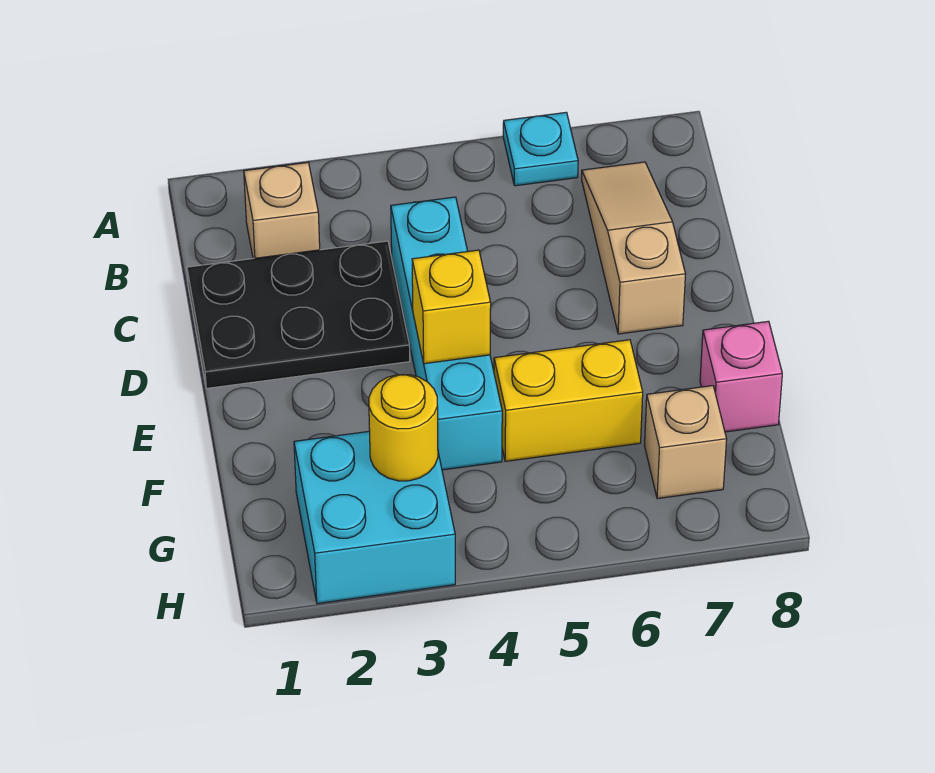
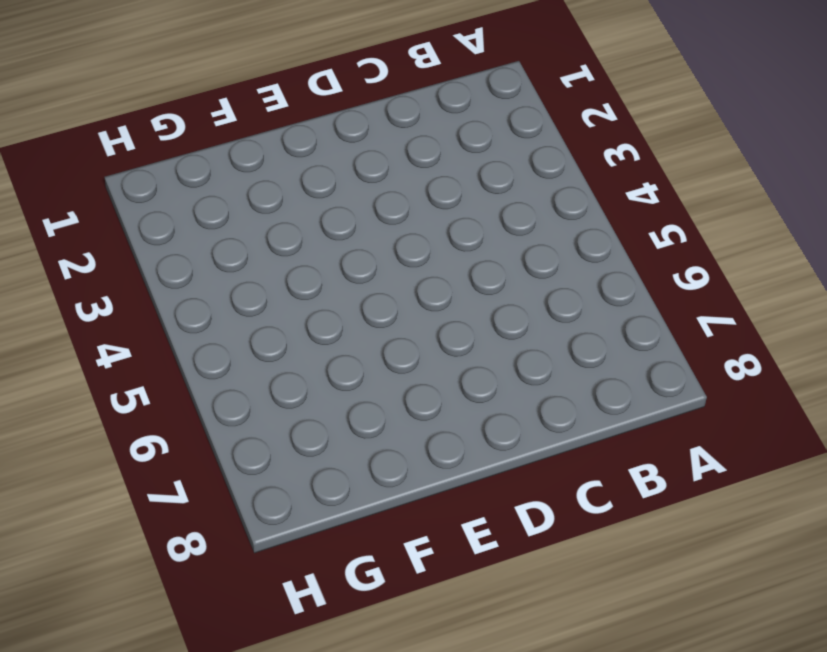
none -> cyan 1x1 plate [503,112,578,186]
none -> tan 1x1 brick [244,163,320,258]

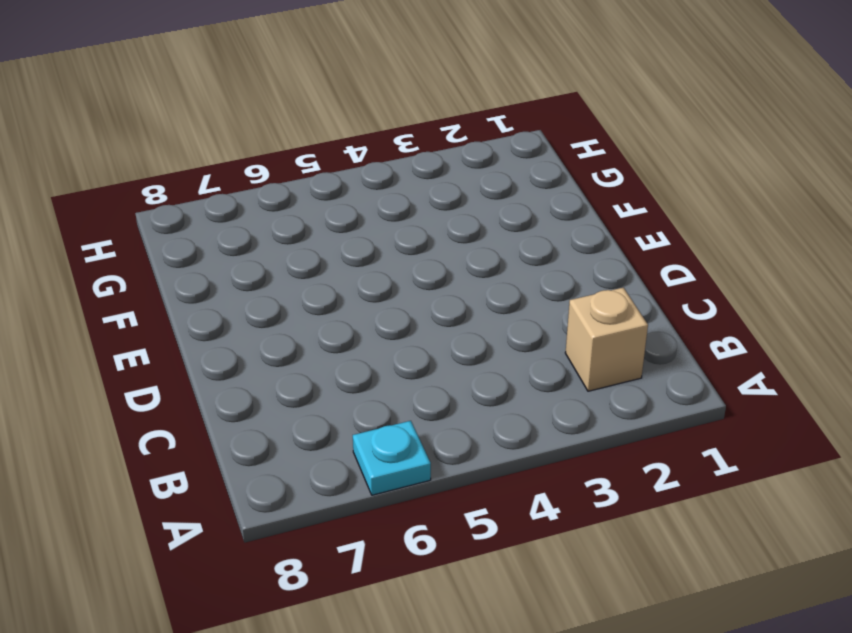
none -> tan 1x3 slope [582,162,685,334]
none -> black 2x3 plate [187,241,410,388]

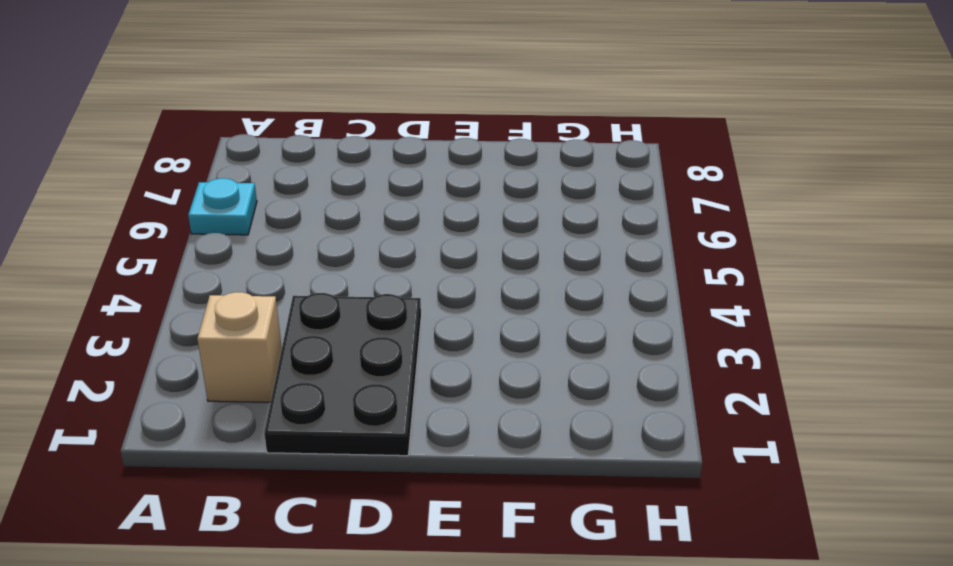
none -> tan 1x3 slope [582,162,685,334]
none -> cyan 1x4 brick [391,197,502,470]

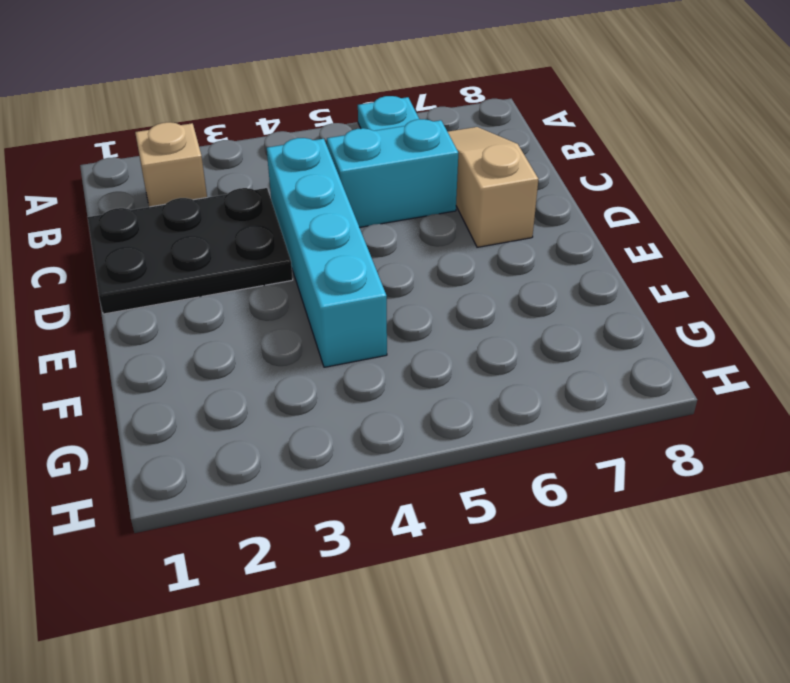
cyan 1x2 brick [327,119,458,227] -> none
none -> yellow 1x2 brick [494,340,643,461]
none -> pink 1x1 brick [700,321,782,432]

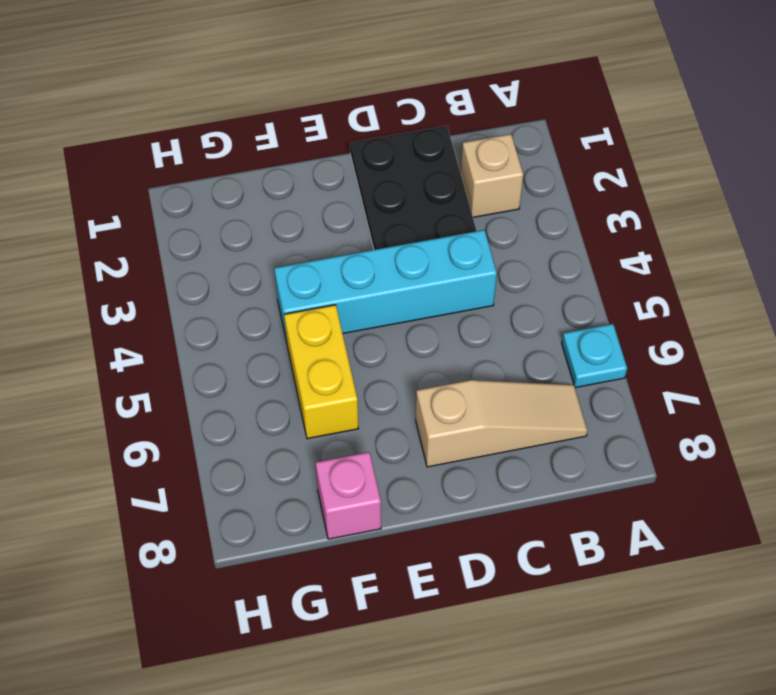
none -> cyan 2x2 brick [294,431,455,603]
none -> tan 1x1 brick [645,386,727,499]

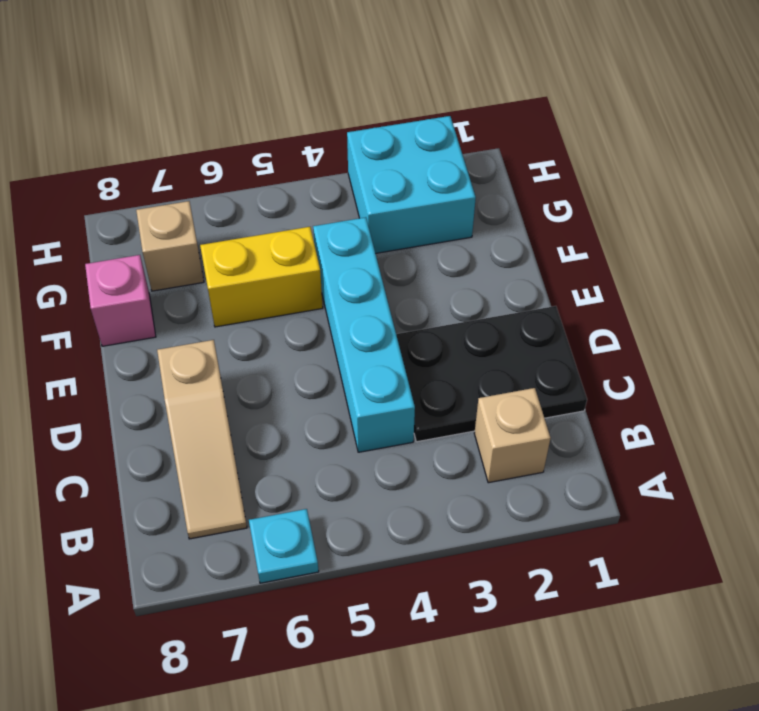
none -> yellow 1x1 brick [412,250,491,364]
none -> yellow 1x1 round brick [369,375,438,481]

